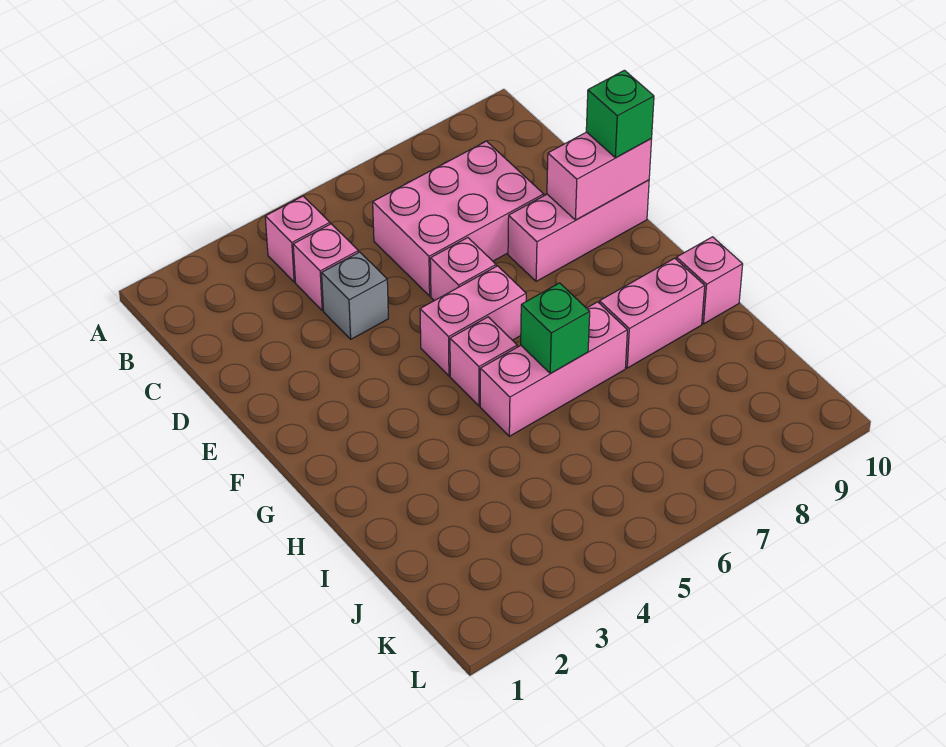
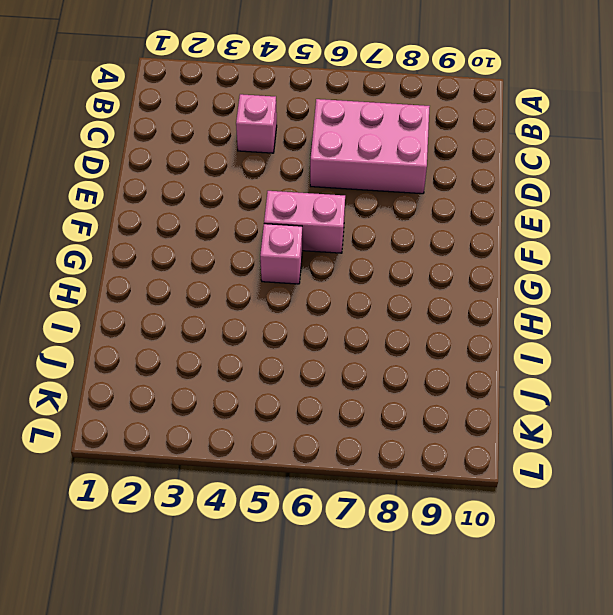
none -> pink 1x1 brick [265,196,330,282]
none -> grey 1x1 brick [322,252,388,339]
none -> pink 1x1 brick [430,238,496,301]

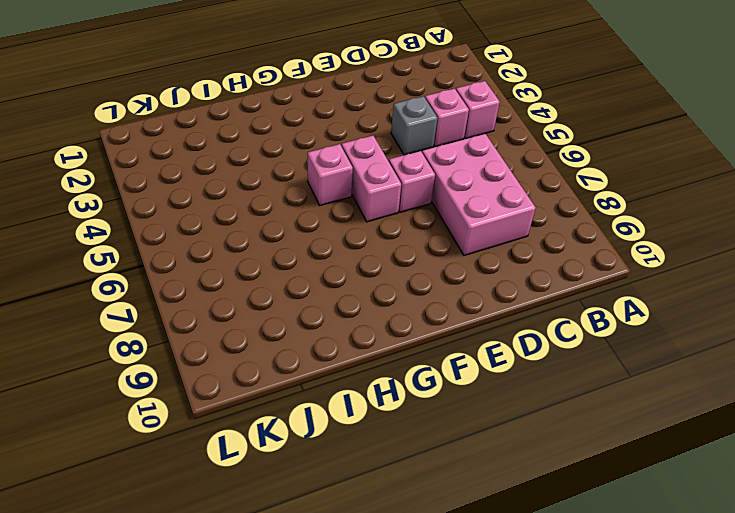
none -> pink 1x3 brick [508,180,649,281]
none -> pink 1x3 brick [480,302,627,436]
none -> pink 1x2 brick [599,258,705,368]

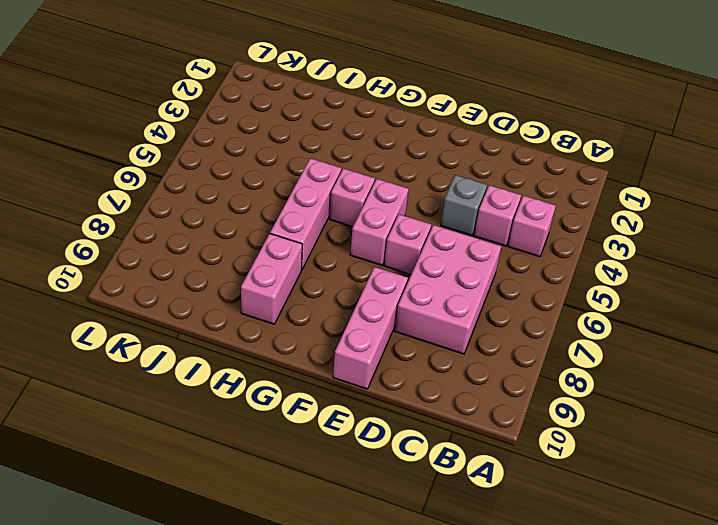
none -> pink 1x1 brick [676,237,743,324]
none -> pink 1x2 brick [547,132,652,220]
none -> green 1x1 brick [521,283,590,374]

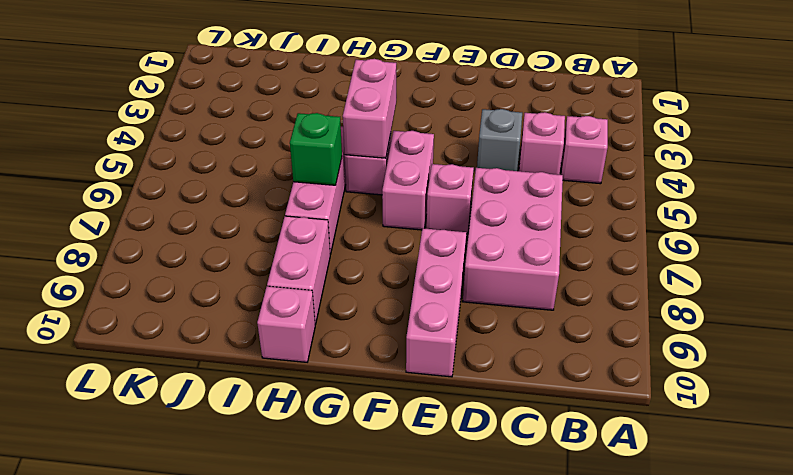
pink 1x2 brick [343,59,396,158] -> pink 1x2 brick moved to [547,132,652,220]
none -> green 1x1 brick [586,70,654,158]

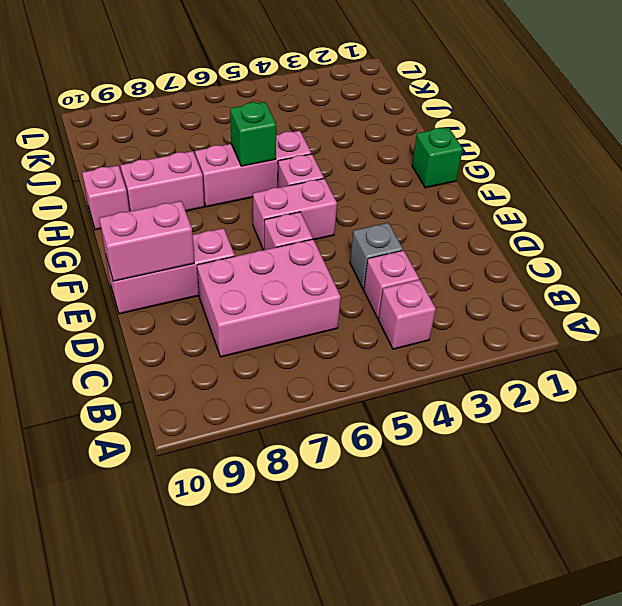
green 1x1 brick [412,127,463,188] -> green 1x1 brick moved to [586,70,654,158]

